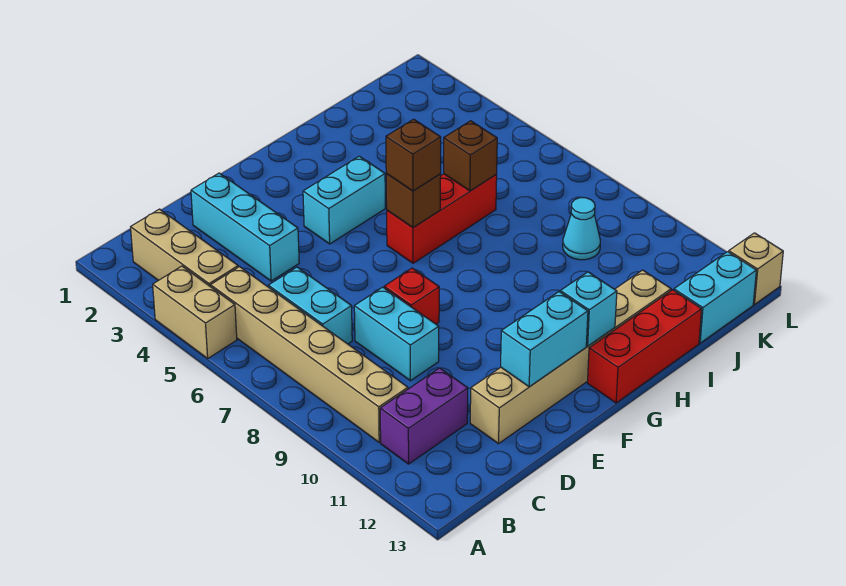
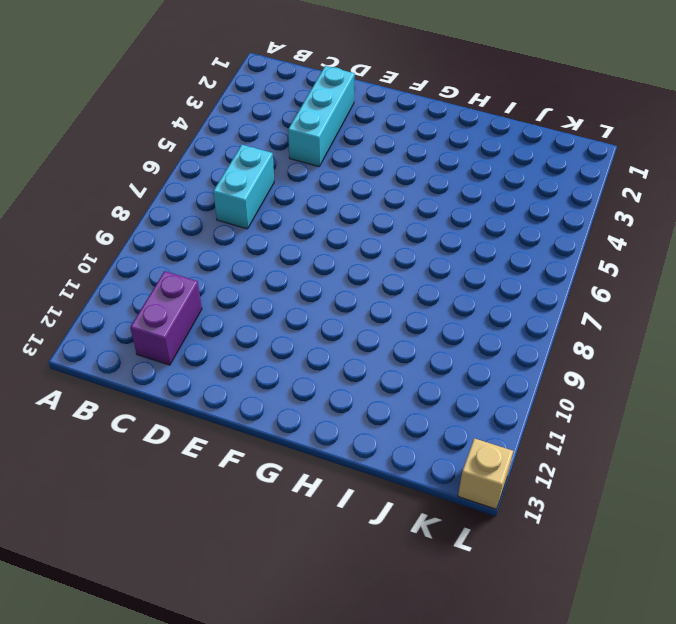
purple 1x2 brick [130,271,202,365] -> purple 1x2 brick turned to [380,368,468,464]
none -> tan 1x2 brick [153,266,237,358]
none -> tan 1x3 brick [131,209,238,287]
none -> tan 1x6 brick [210,267,408,442]

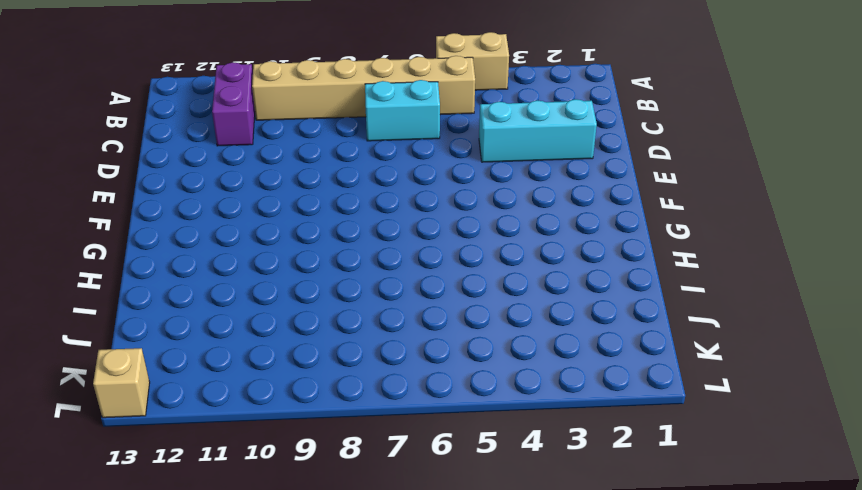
none -> tan 1x3 brick [131,209,238,287]
none -> cyan 1x2 brick [354,287,439,381]
none -> tan 1x6 brick [470,270,671,444]

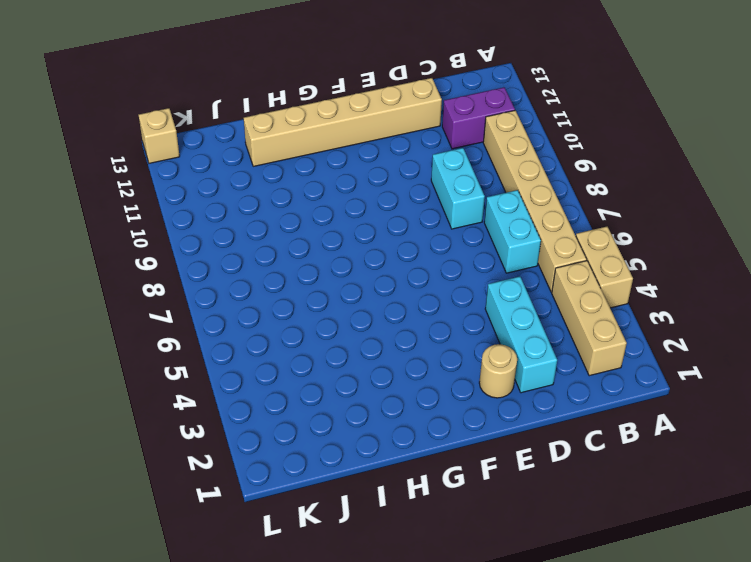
tan 1x1 round brick [479,344,517,398] -> none
none -> red 1x1 brick [384,268,439,324]
none -> cyan 1x2 brick [303,156,385,244]
none -> red 1x3 brick [387,174,497,263]

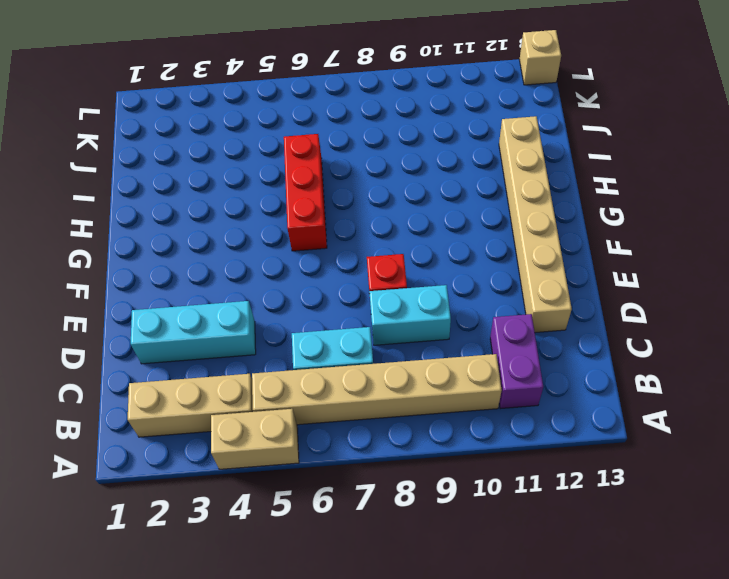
none -> cyan 1x2 brick [303,156,385,244]
none -> red 1x3 brick [587,290,702,403]
none -> cyan 1x1 cone [563,198,600,260]

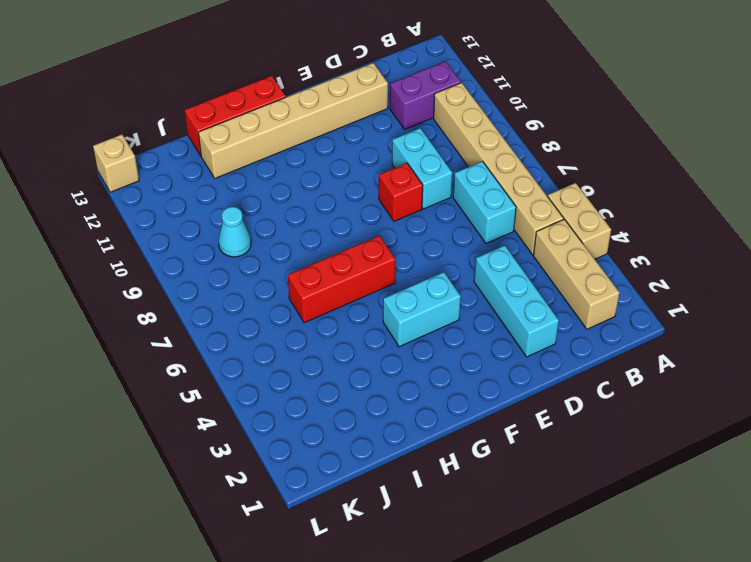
none -> cyan 1x2 brick [674,252,756,343]
none -> cyan 1x2 brick [501,292,588,387]
none -> brown 1x1 brick [386,174,441,228]

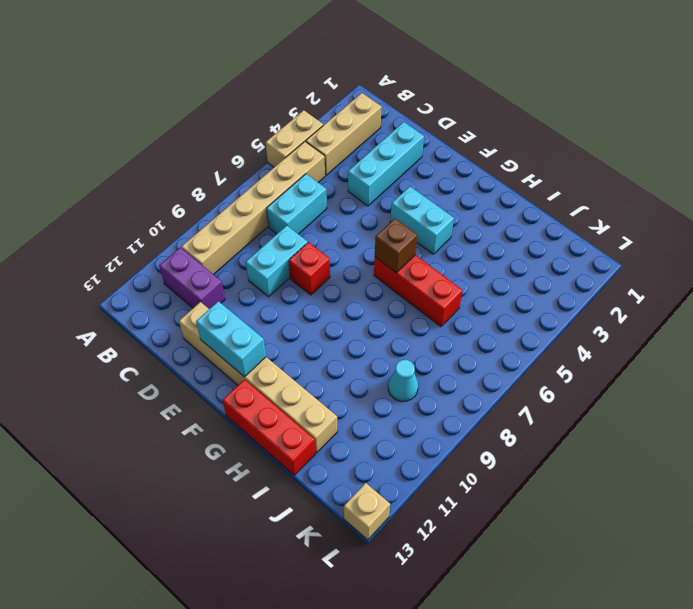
none -> cyan 1x2 brick [674,252,756,343]
none -> cyan 1x1 brick [560,272,617,346]
none -> brown 1x1 brick [444,121,497,191]

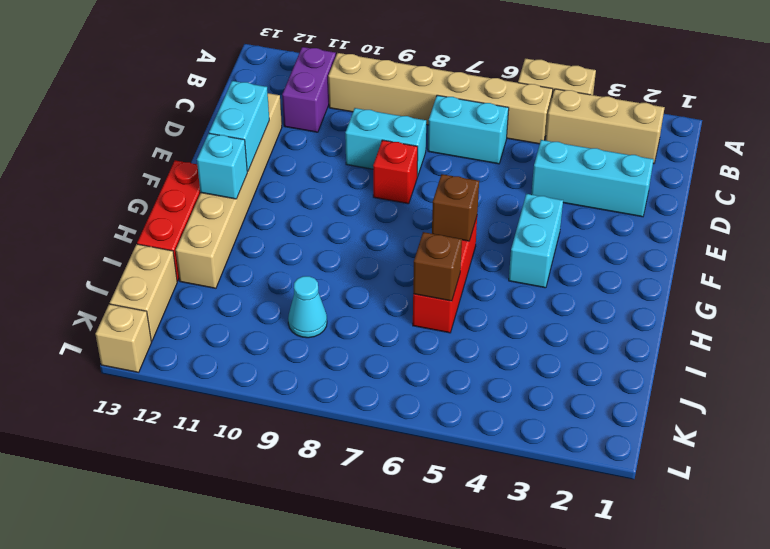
tan 1x2 brick [110,244,177,341] -> cyan 1x2 brick [674,252,756,343]
none -> brown 1x1 brick [386,119,441,191]

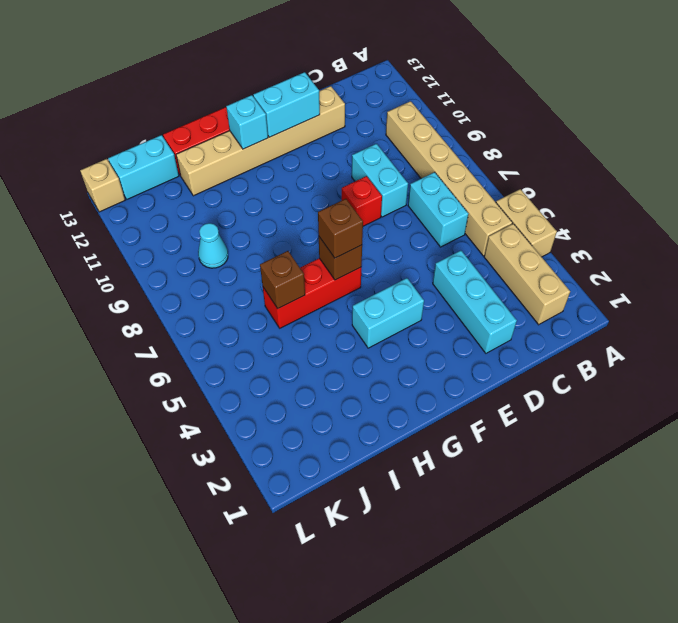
none -> purple 1x2 brick [380,368,468,464]

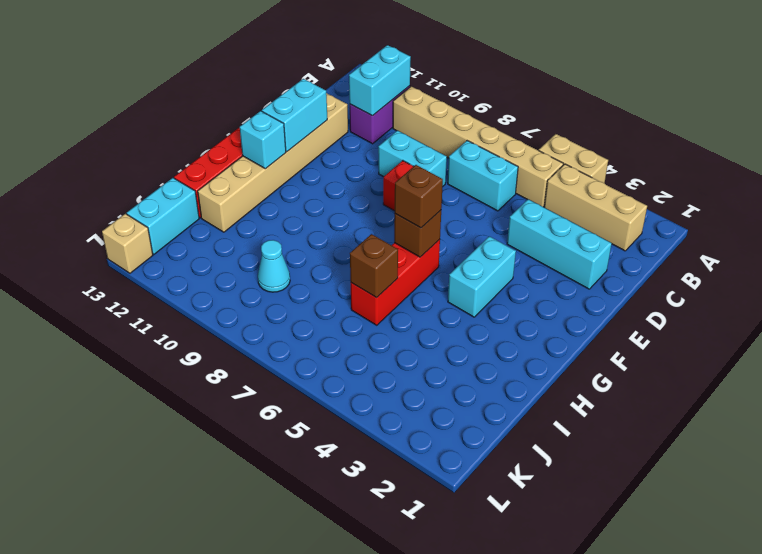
cyan 1x2 brick [349,45,411,116] -> none

